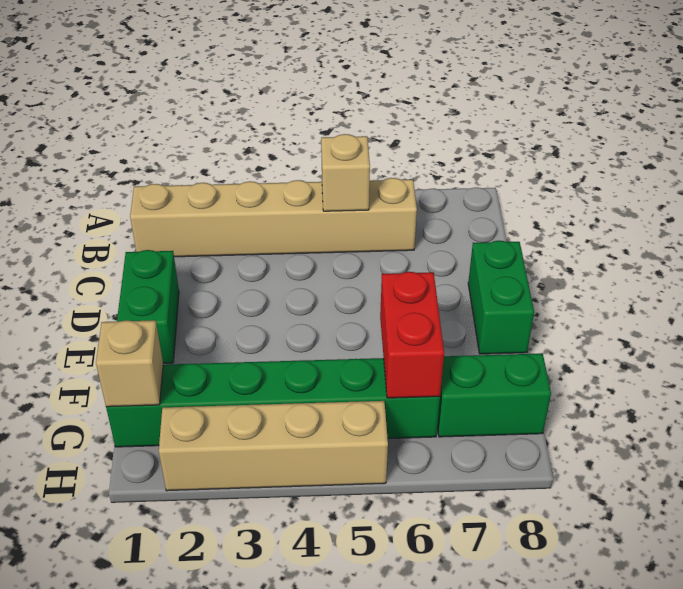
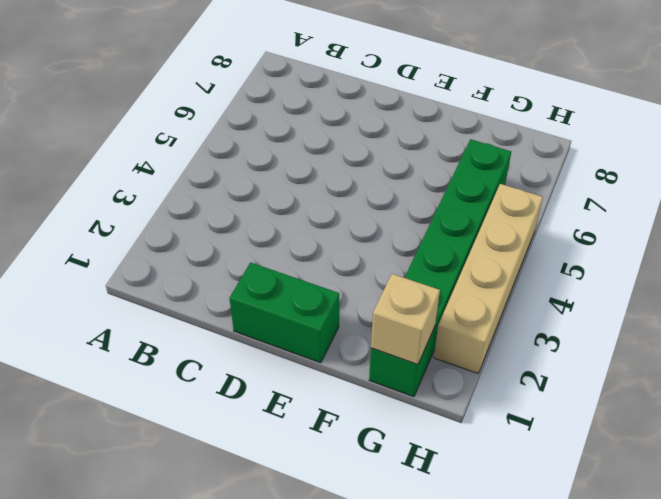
none -> tan 1x6 brick [130,178,417,257]
none -> green 1x2 brick [468,241,534,354]

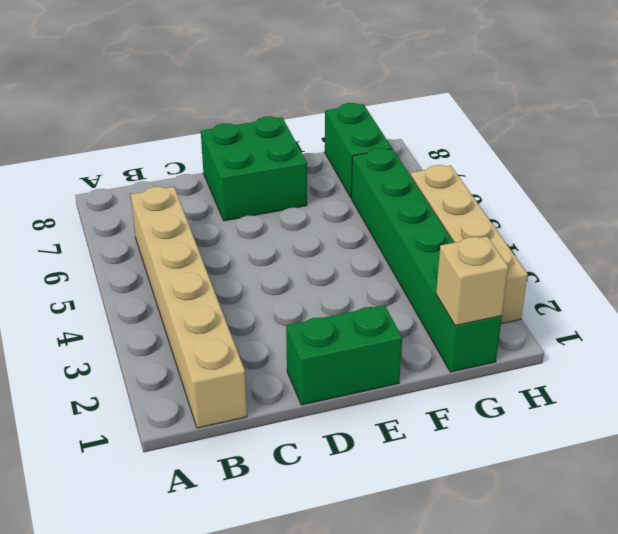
green 2x2 brick [201,116,307,221] -> green 1x2 brick [468,241,534,354]
none -> tan 1x1 brick [321,134,370,211]
none -> red 1x2 brick [380,272,444,398]

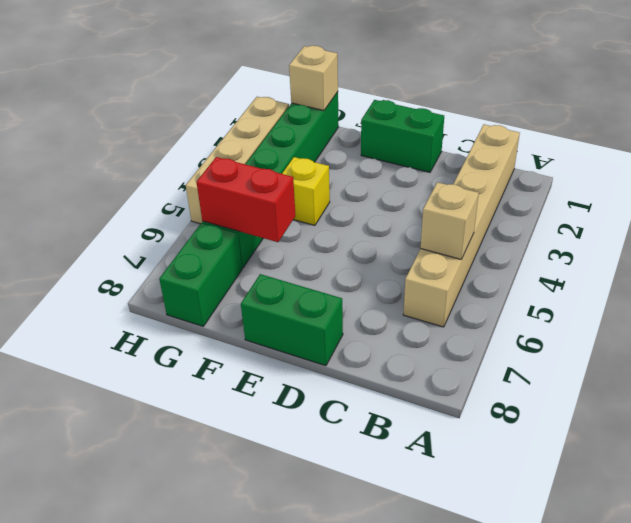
yellow 1x1 brick [282,157,330,225] -> none

